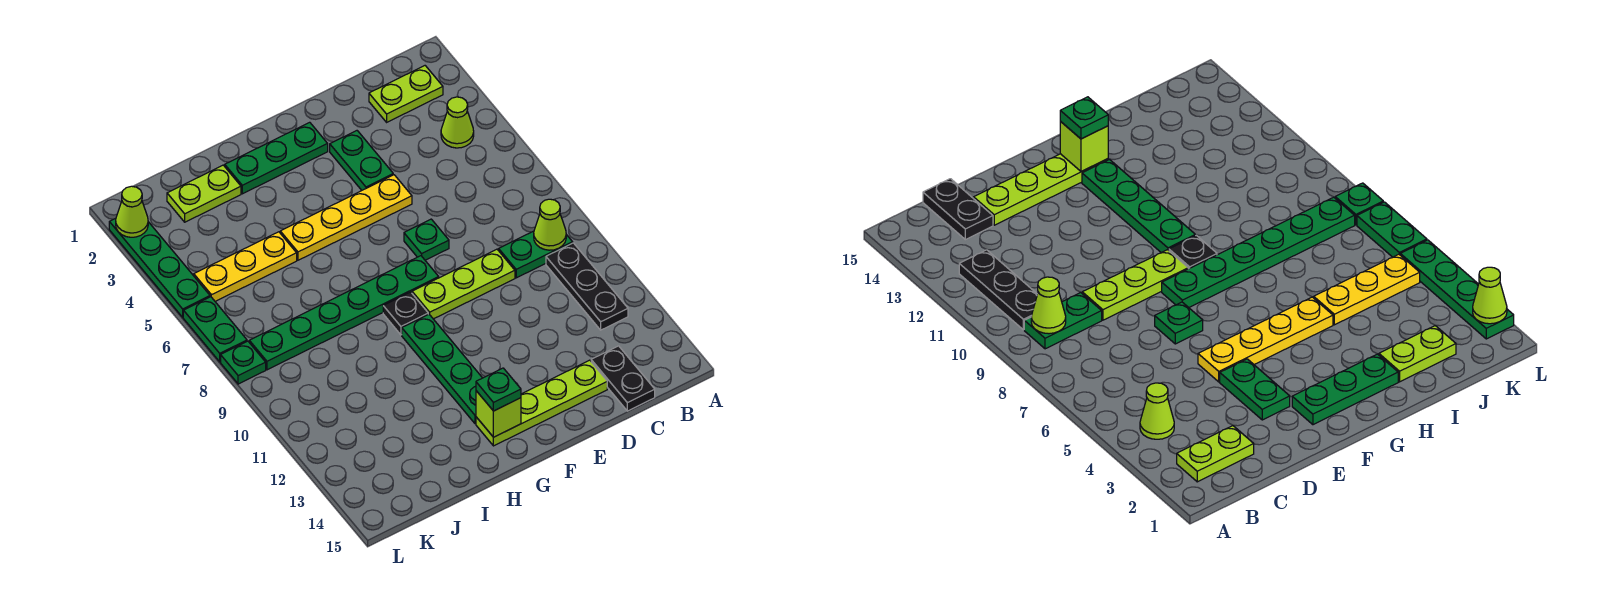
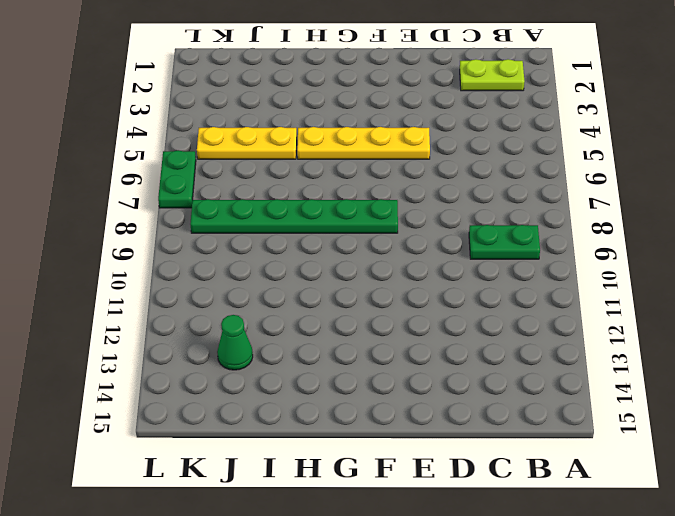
green 1x1 cone [217,315,253,370] -> none
none -> lime 1x1 cone [441,97,474,148]
none -> black 1x3 plate [546,243,628,330]
none -> black 1x2 plate [591,346,655,411]

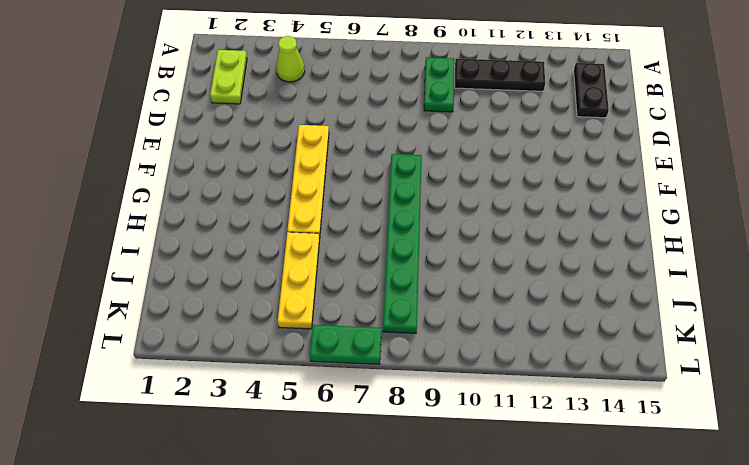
black 1x2 plate [574,63,609,118] -> black 1x2 plate turned to [591,346,655,411]
none -> lime 1x3 plate [412,249,515,319]
none -> lime 1x4 plate [476,360,607,446]
none -> green 1x2 plate [330,131,393,190]

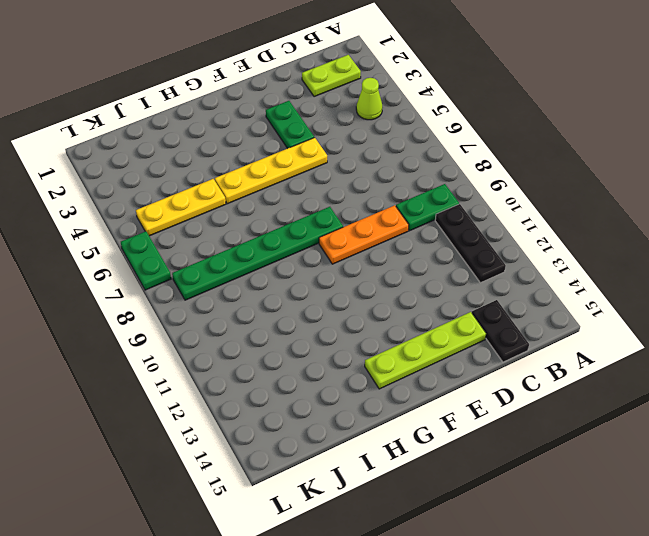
orange 1x3 plate [319,205,409,264] -> lime 1x3 plate [412,249,515,319]
none -> green 1x1 plate [404,219,449,260]
none -> green 1x3 plate [225,122,328,194]
none -> black 1x1 plate [383,292,428,335]

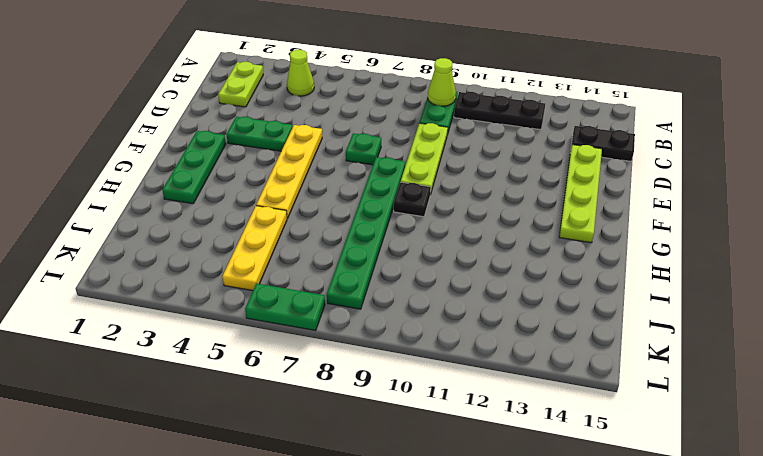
none -> green 1x4 plate [402,314,482,424]
none -> lime 1x2 plate [167,165,241,222]
none -> green 1x4 plate [109,218,210,317]

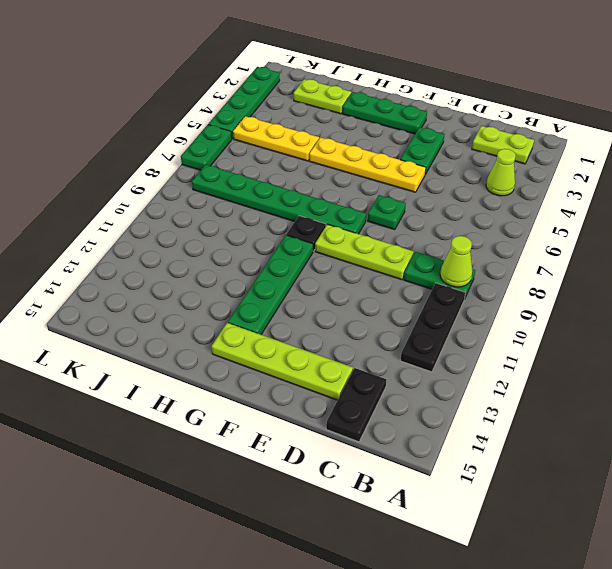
none -> green 1x1 plate [221,341,266,384]
none -> lime 1x1 brick [476,391,521,437]
none -> lime 1x1 cone [116,186,148,237]

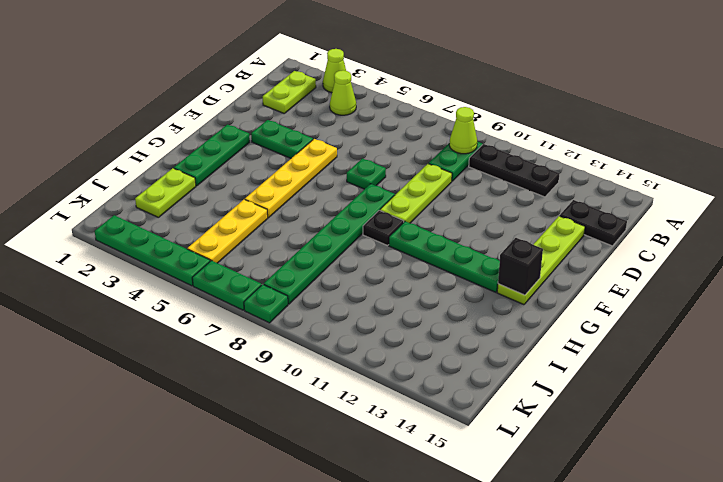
lime 1x1 cone [323,49,346,93] -> lime 1x1 cone moved to [116,186,148,237]
black 1x1 brick [498,238,543,295] -> lime 1x1 brick [476,391,521,437]
none -> green 1x1 plate [476,368,521,411]

